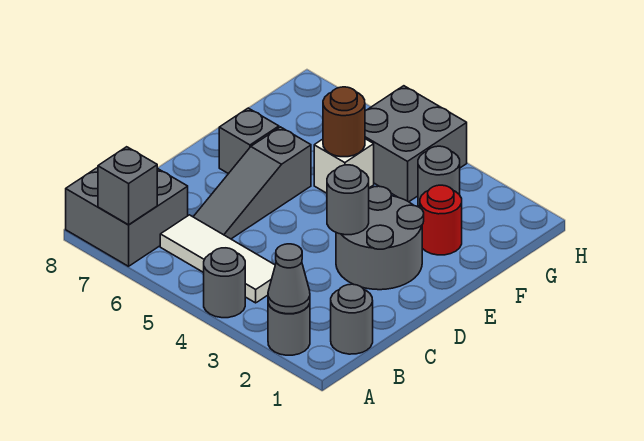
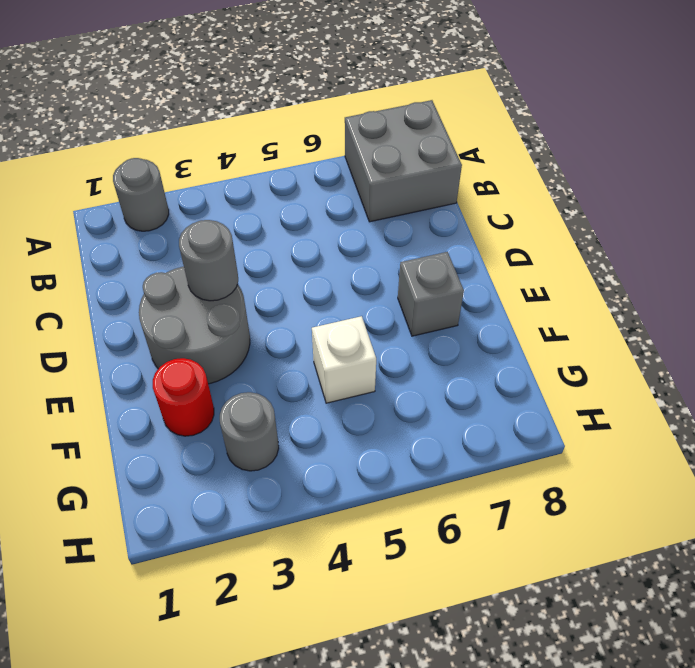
none -> grey 1x1 round brick [204,248,245,318]
none -> grey 1x1 round brick [331,284,373,354]
none -> white 1x3 tile [160,215,275,303]

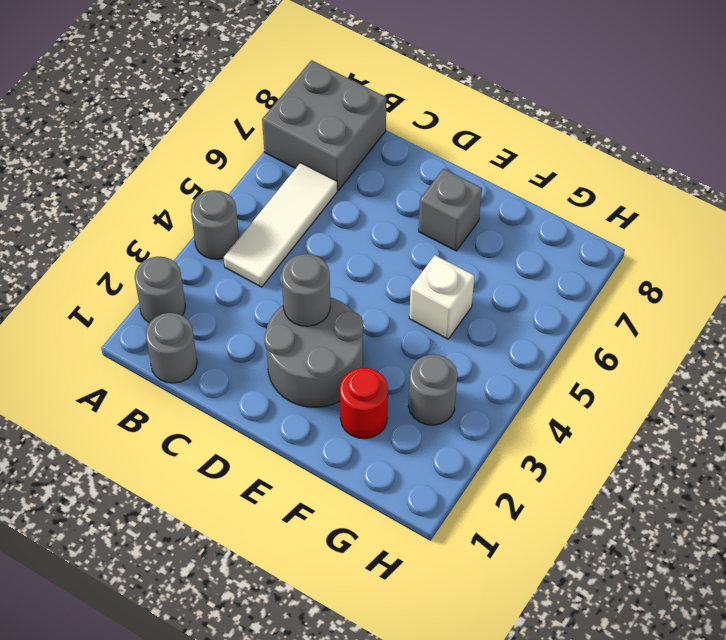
none -> grey 1x3 slope [193,127,311,239]
none -> grey 2x2 brick [365,86,467,202]
none -> grey 1x1 cone [268,244,310,314]

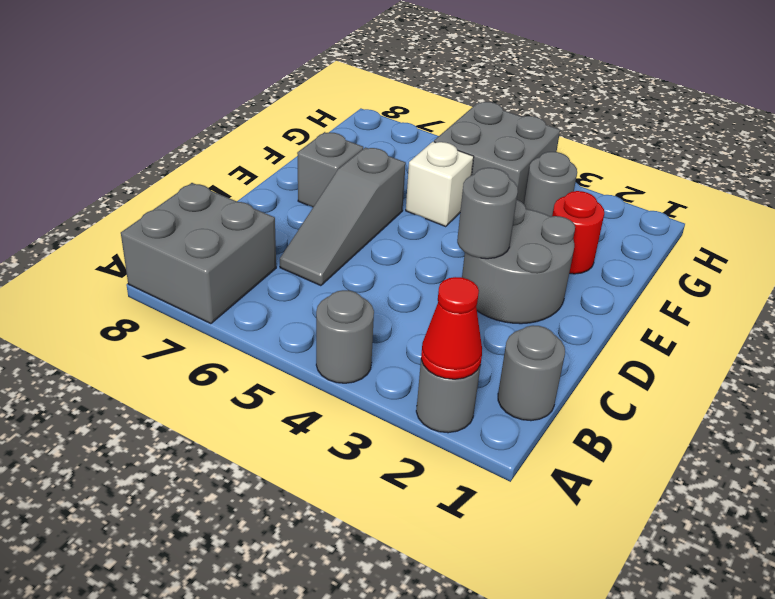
red 1x1 cone [421,277,482,379] -> grey 1x1 cone [268,244,310,314]
none -> white 1x3 tile [160,215,275,303]
none -> grey 1x1 brick [98,147,157,225]
none -> brown 1x1 round brick [323,87,365,157]

